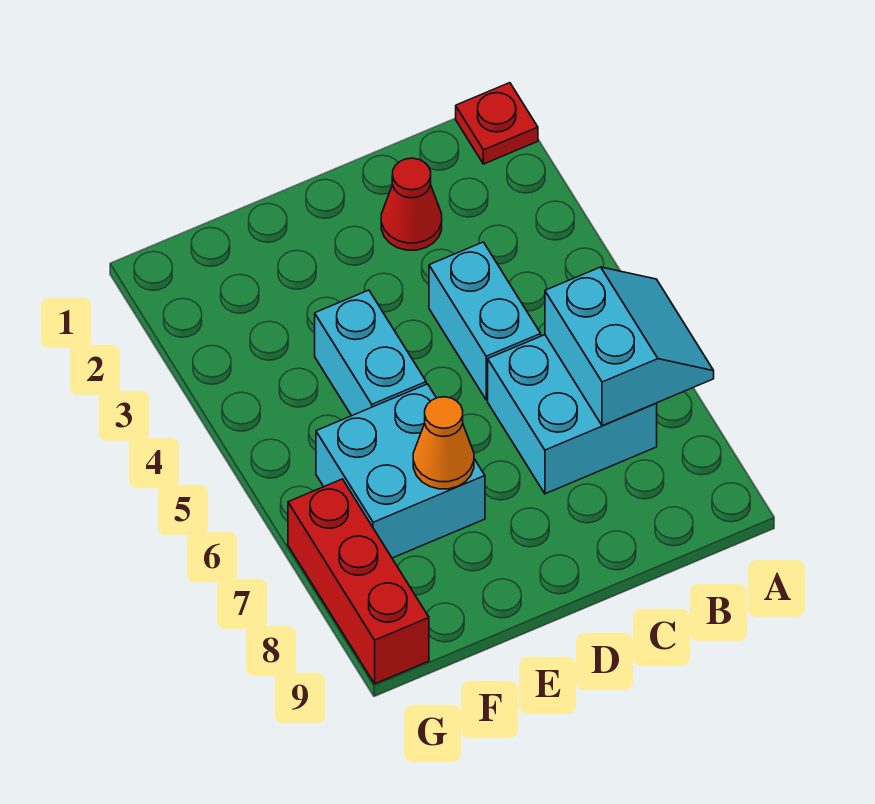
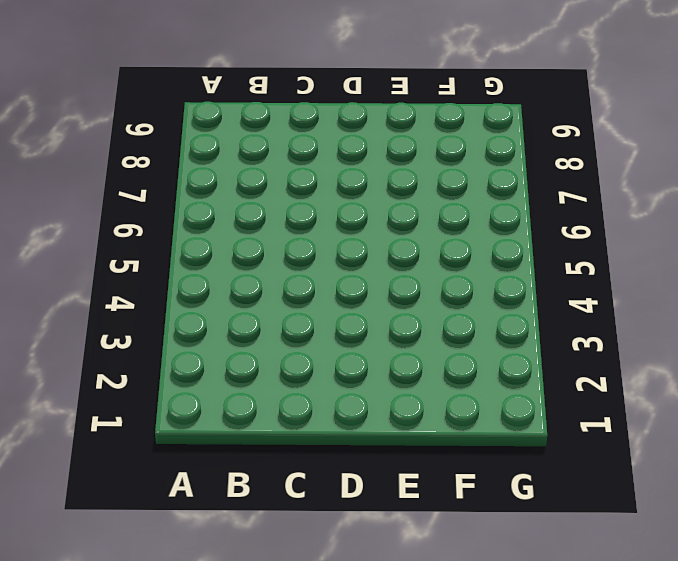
none -> red 1x1 plate [456,83,538,164]
none -> cyan 2x2 brick [488,335,657,494]

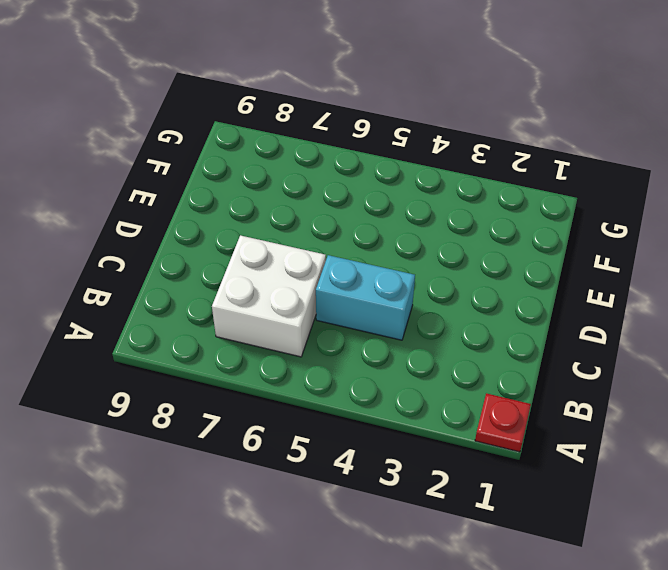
white 2x2 brick [212,235,326,357] -> cyan 2x2 brick [488,335,657,494]
none -> red 1x1 cone [381,158,442,250]
none -> cyan 1x2 brick [315,290,426,416]

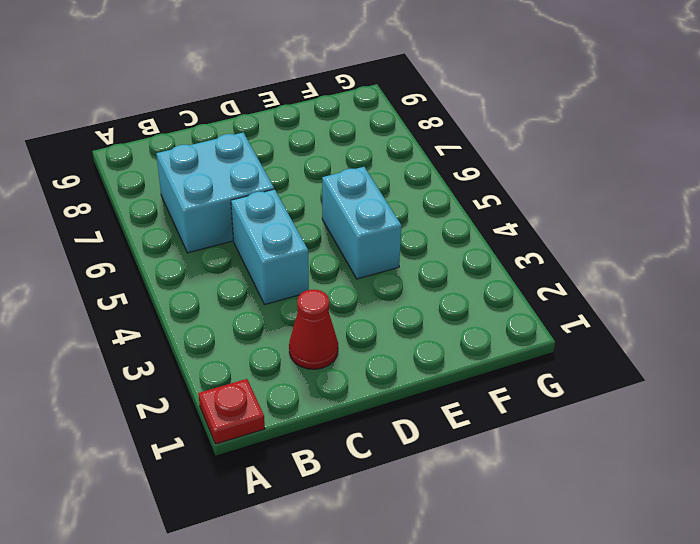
none -> cyan 2x2 brick [316,384,485,558]
none -> red 1x3 brick [288,479,429,684]

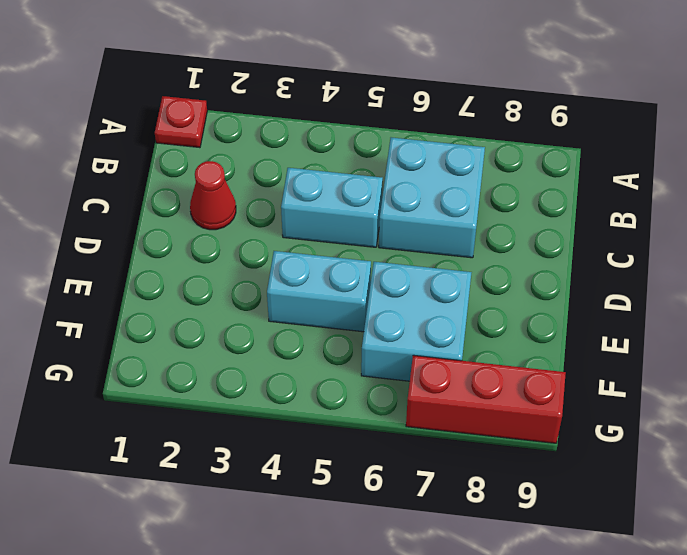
none -> cyan 2x2 slope [545,267,714,426]
none -> orange 1x1 cone [413,397,474,489]

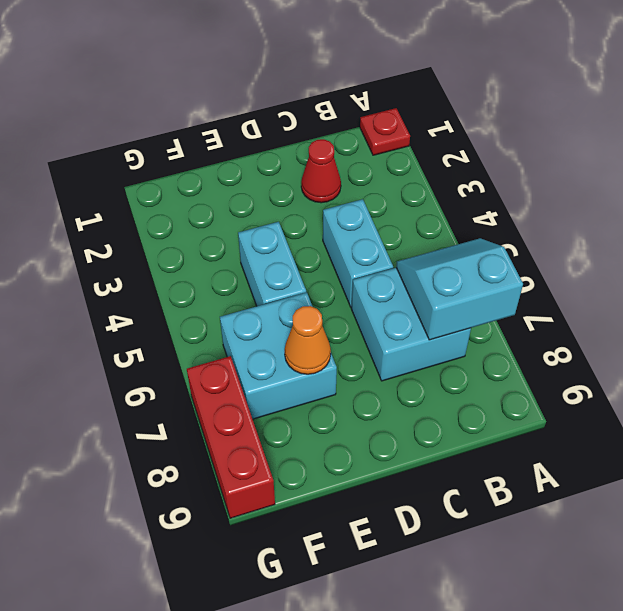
cyan 2x2 slope [396,238,523,340] -> cyan 2x2 slope turned to [545,267,714,426]

